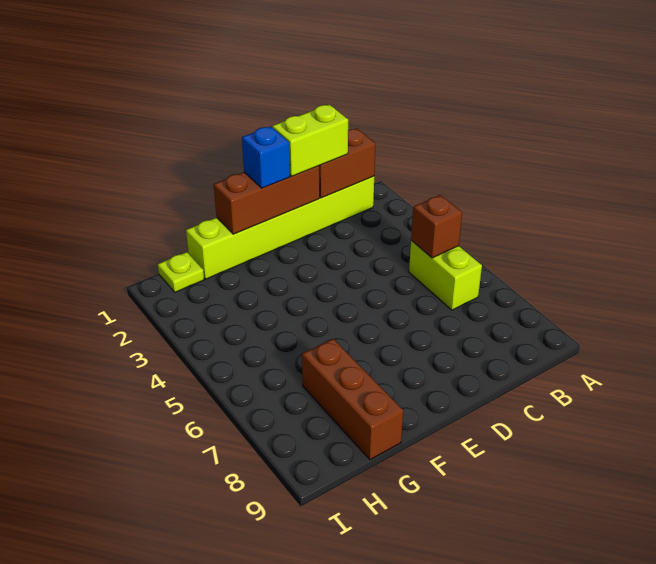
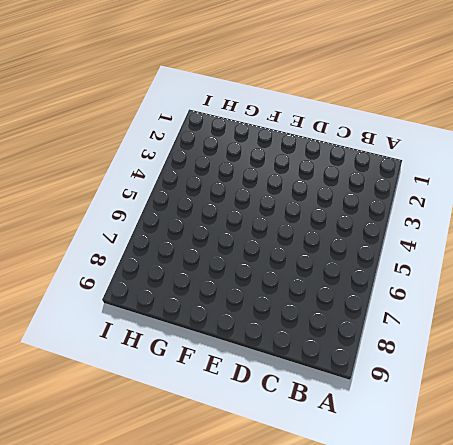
none -> lime 1x6 brick [186,176,374,279]
none -> lime 1x2 brick [409,241,482,310]

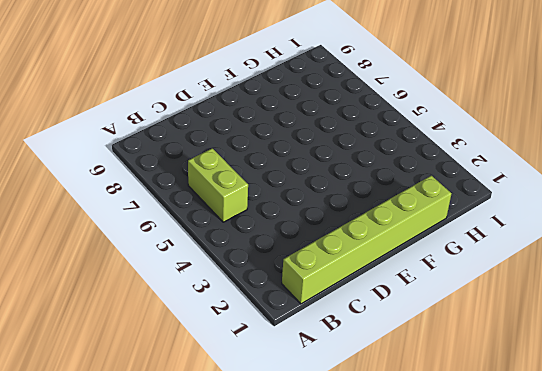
none -> brown 1x3 brick [302,339,403,460]
none -> lime 1x1 plate [158,252,204,292]

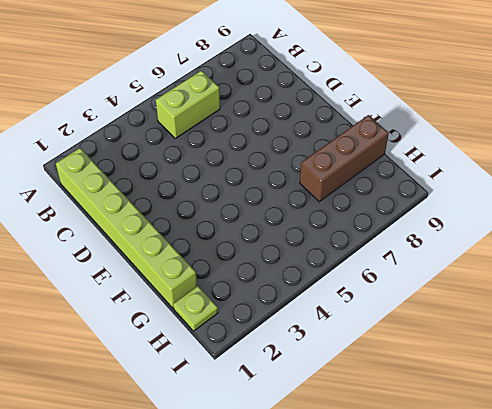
none -> brown 1x2 brick [319,128,375,198]
none -> brown 1x1 brick [411,195,462,258]

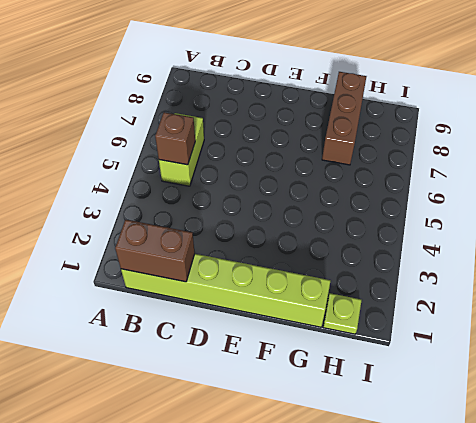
none -> brown 1x3 brick [214,166,320,234]
none -> lime 1x2 brick [272,105,348,176]

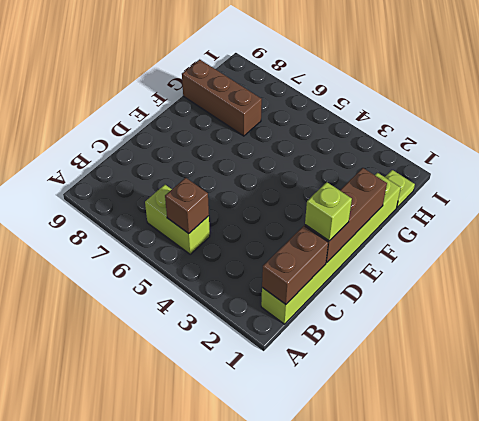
lime 1x1 brick [305,182,352,241] -> lime 1x2 brick [272,105,348,176]
none -> blue 1x1 brick [242,126,290,188]

